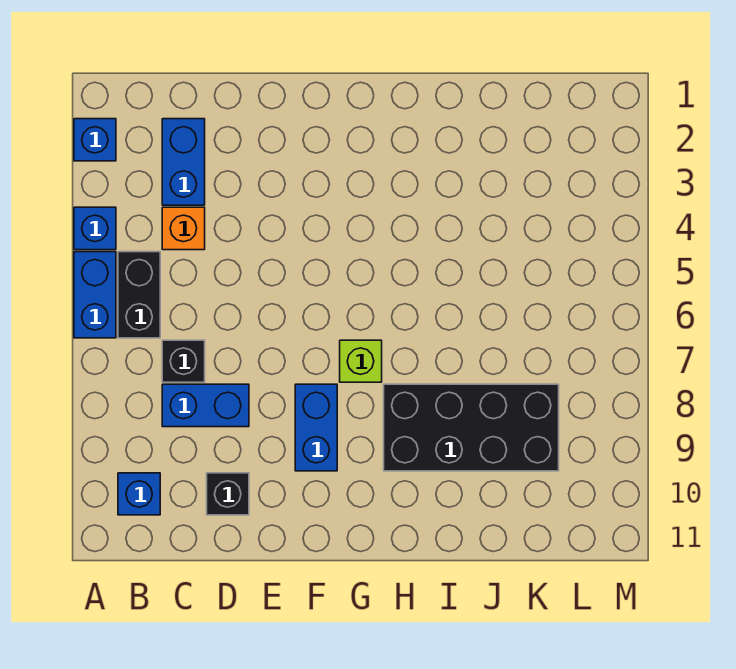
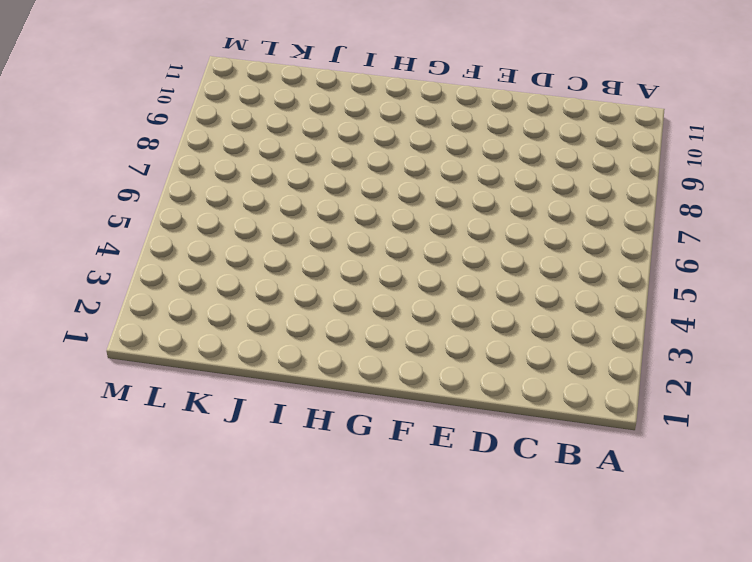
none -> blue 1x1 brick [74,119,116,161]
none -> blue 1x1 brick [74,207,116,250]
none -> blue 1x2 brick [74,252,116,338]

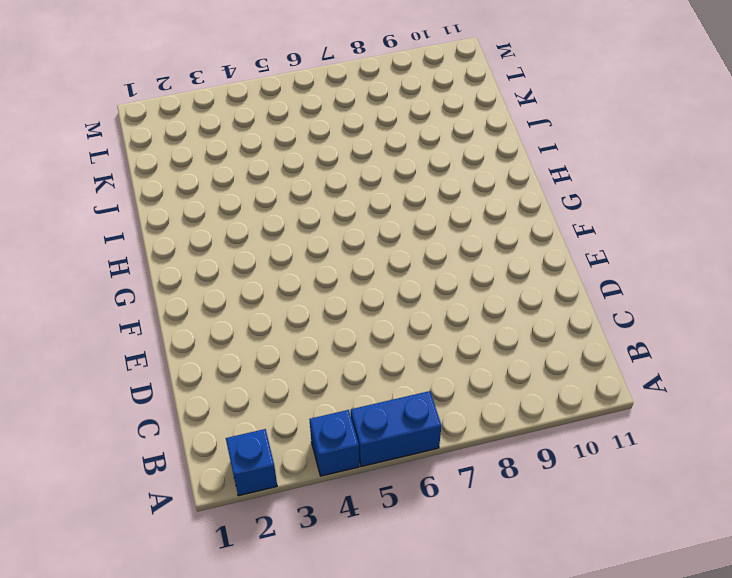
none -> black 1x2 brick [118,252,160,338]
none -> blue 1x1 brick [118,473,160,515]
none -> blue 1x2 brick [162,119,205,205]

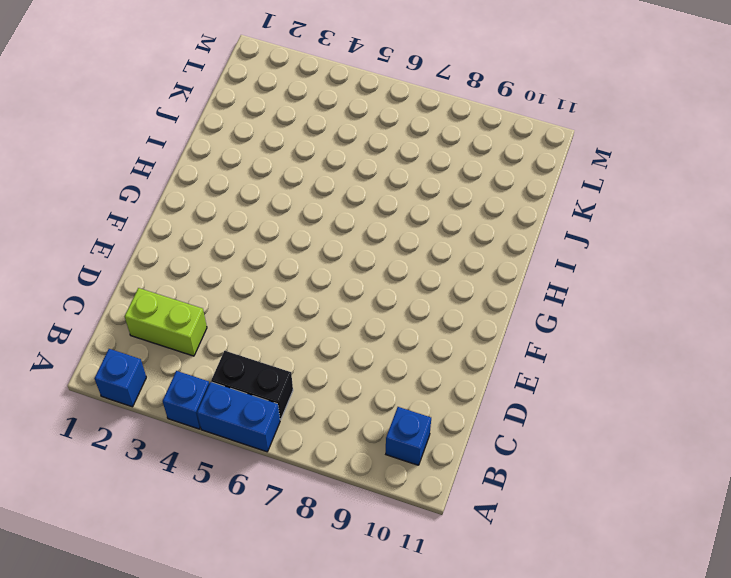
lime 1x2 brick [125,288,207,356] -> blue 1x2 brick [162,119,205,205]
none -> orange 1x1 brick [162,207,205,250]
none -> black 1x1 brick [162,340,205,382]
none -> blue 1x2 brick [162,384,249,427]

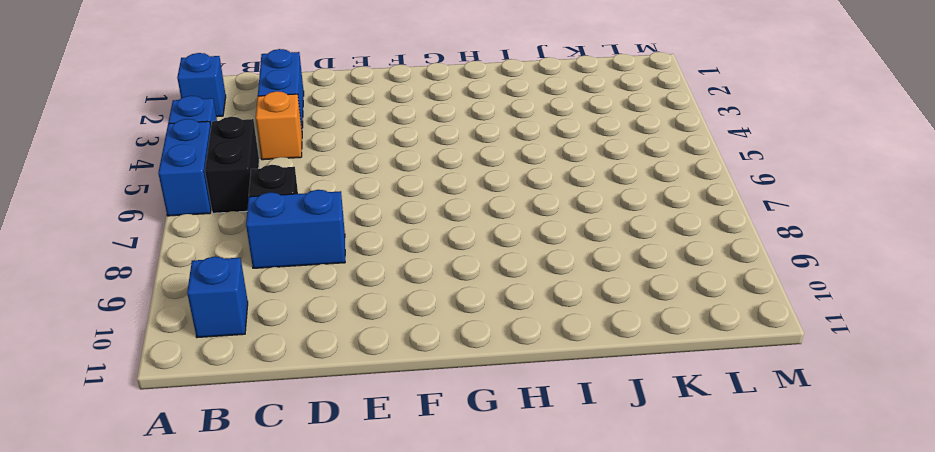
none -> black 1x1 brick [207,473,249,515]
none -> blue 1x2 brick [295,384,337,471]
none -> lime 1x1 brick [340,340,382,382]

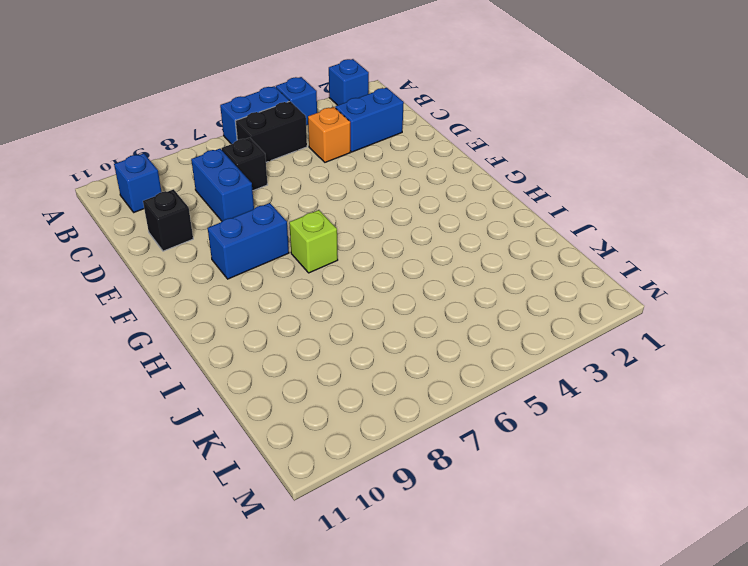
none -> black 2x4 brick [384,384,559,471]

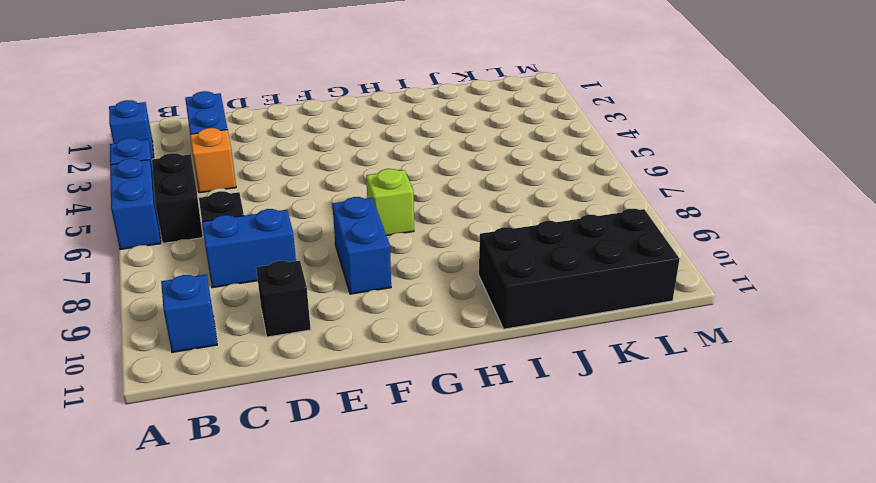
black 2x4 brick [479,209,679,329] -> black 2x4 brick moved to [384,384,559,471]

